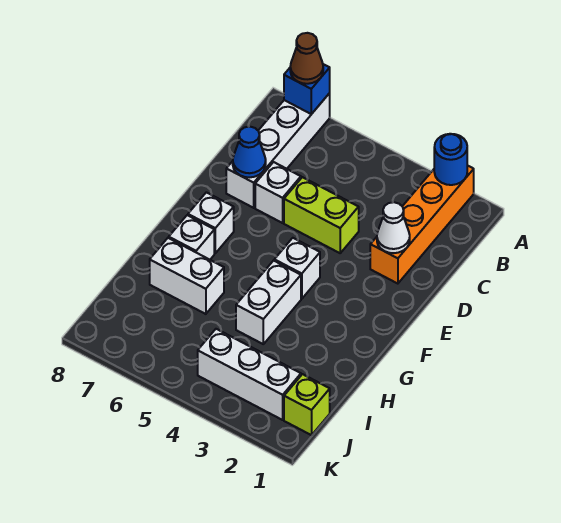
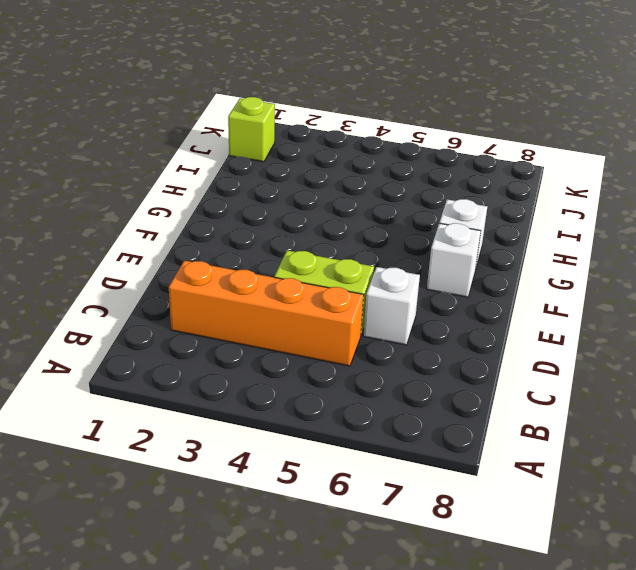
orange 1x4 brick [169,261,364,366] -> orange 1x4 brick turned to [370,165,474,284]
none -> white 1x4 brick [226,93,330,208]
none -> white 1x1 brick [274,238,320,299]
none -> white 1x2 brick [236,261,301,344]

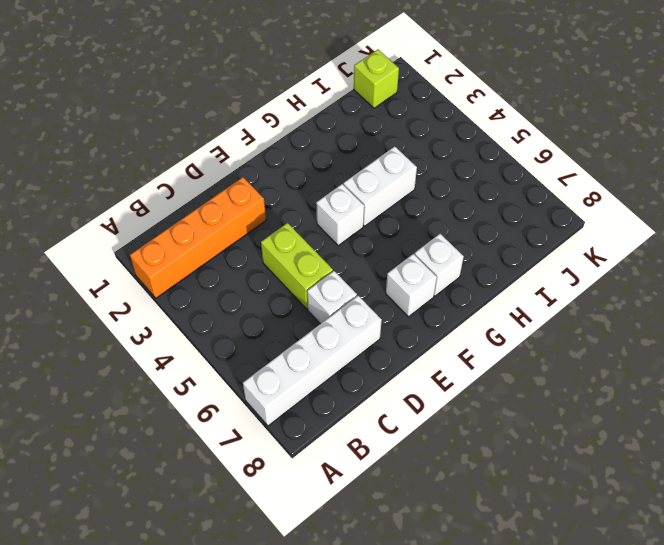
none -> white 1x2 brick [150,238,224,314]
none -> white 1x3 brick [198,329,301,420]
none -> blue 1x1 round brick [434,134,467,185]

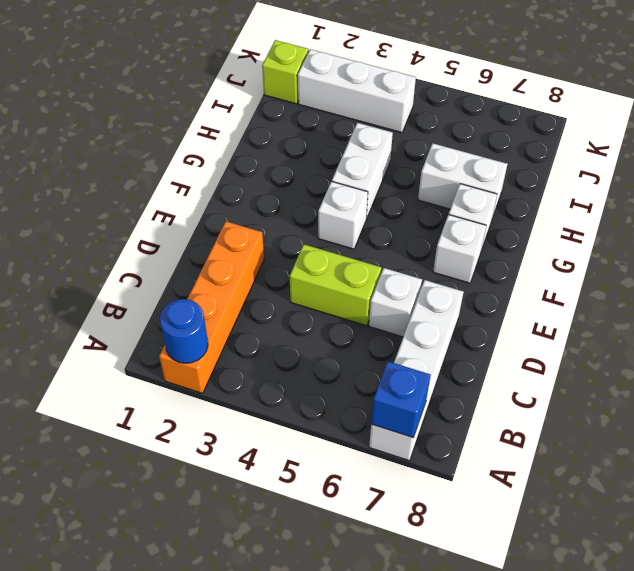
none -> white 1x1 cone [377,202,410,253]
none -> blue 1x1 cone [233,127,266,177]
none -> brown 1x1 cone [290,33,323,84]

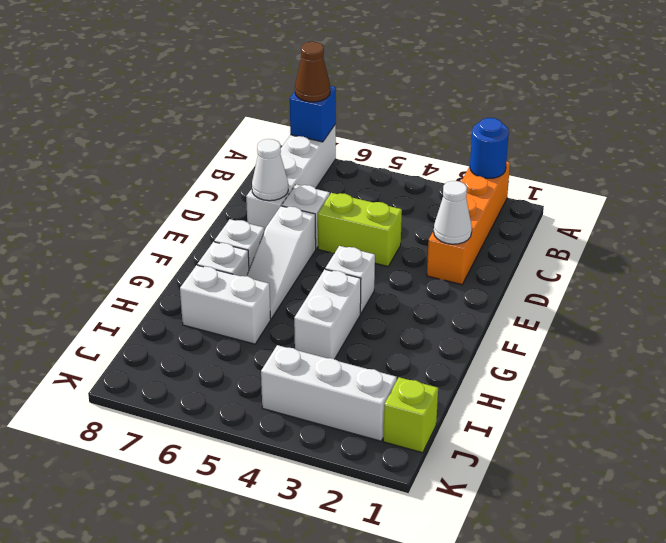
white 1x1 cone [252,139,288,201] -> blue 1x1 cone [233,127,266,177]
white 1x3 slope [247,206,316,319] -> none

